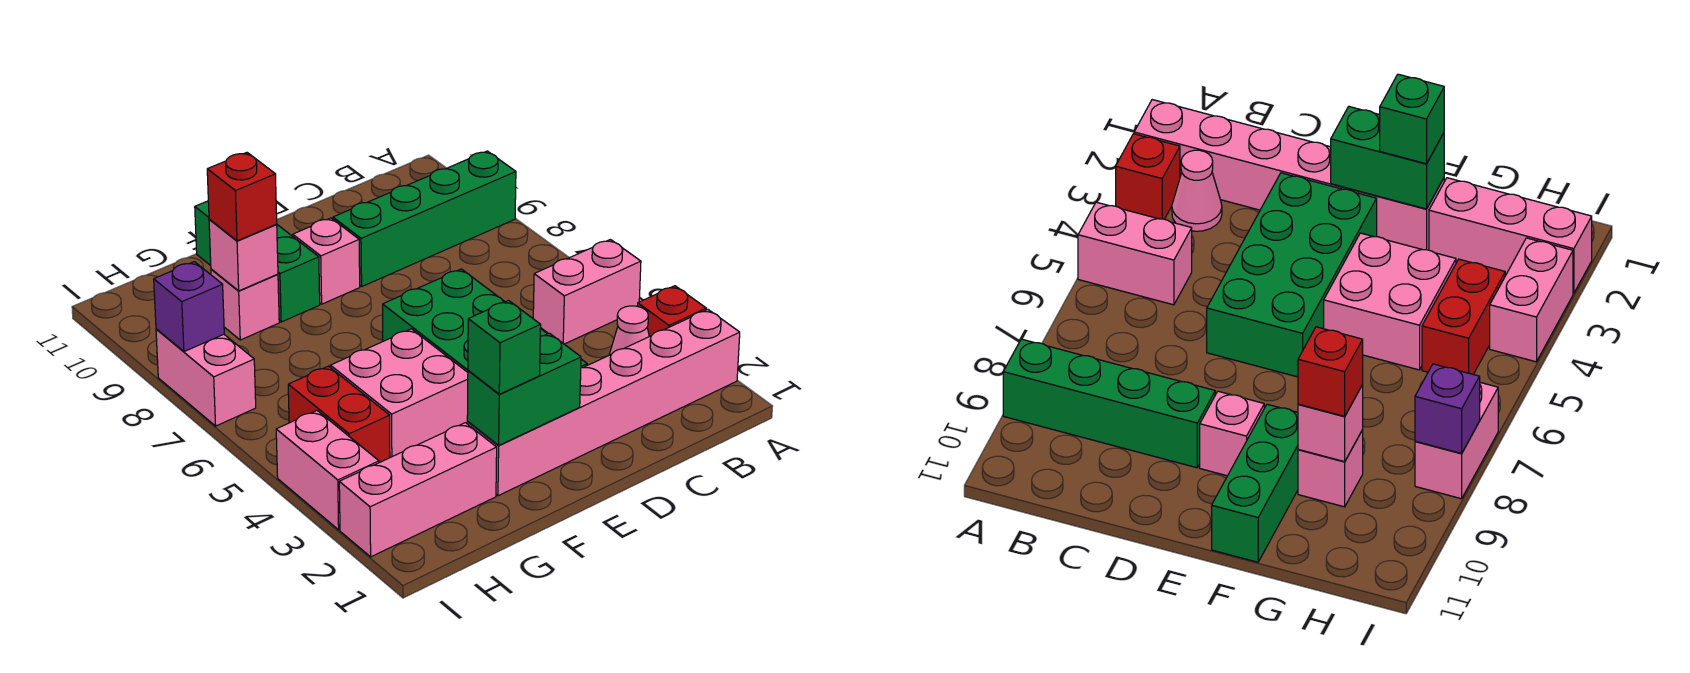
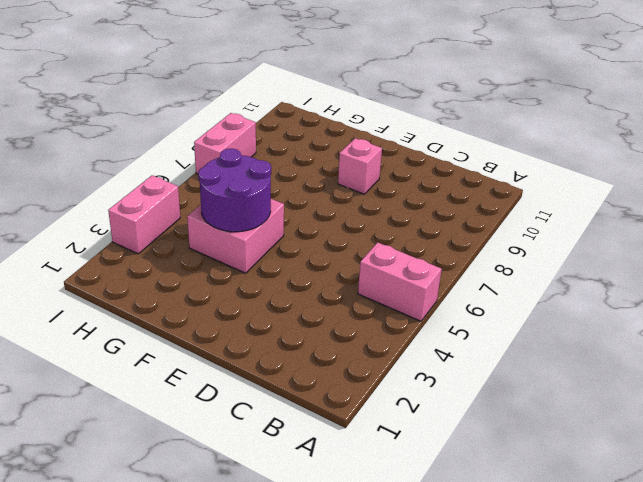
purple 2x2 round brick [198,149,271,232] -> none
none -> pink 1x6 brick [467,309,740,496]
none -> red 1x1 brick [638,286,706,336]
none -> green 1x4 brick [333,151,516,286]

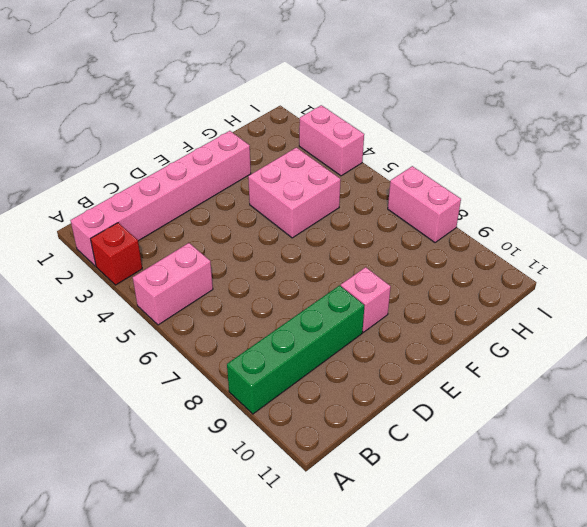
none -> pink 1x1 cone [609,306,649,355]
none -> green 2x4 brick [383,269,587,372]
none -> green 1x3 brick [195,201,320,322]

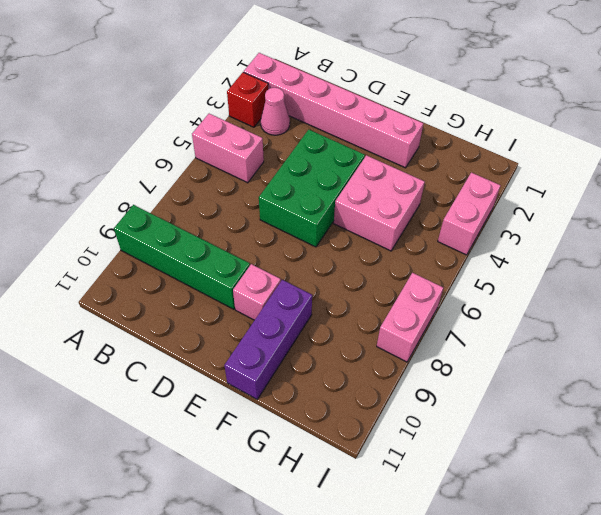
green 2x3 brick [259,130,365,247] -> green 2x4 brick [383,269,587,372]
purple 1x3 brick [224,280,312,399] -> green 1x3 brick [195,201,320,322]
none -> pink 1x3 brick [339,423,497,557]
none -> pink 1x1 brick [211,269,279,340]
none -> red 1x2 brick [288,366,390,463]

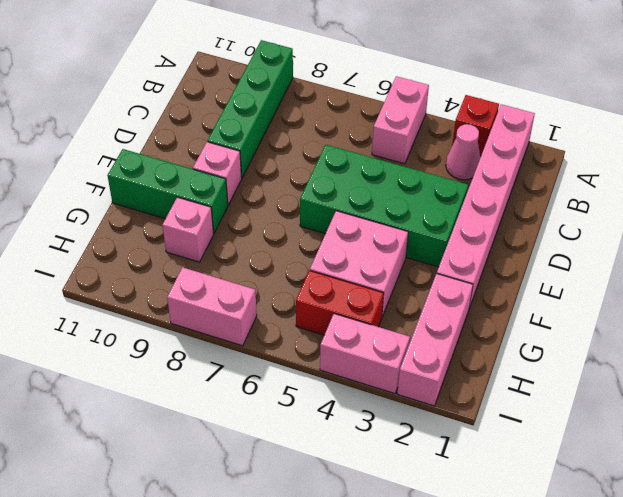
none -> green 1x2 brick [467,333,581,446]
none -> pink 1x1 brick [209,220,278,291]
none -> purple 1x1 brick [154,262,224,352]

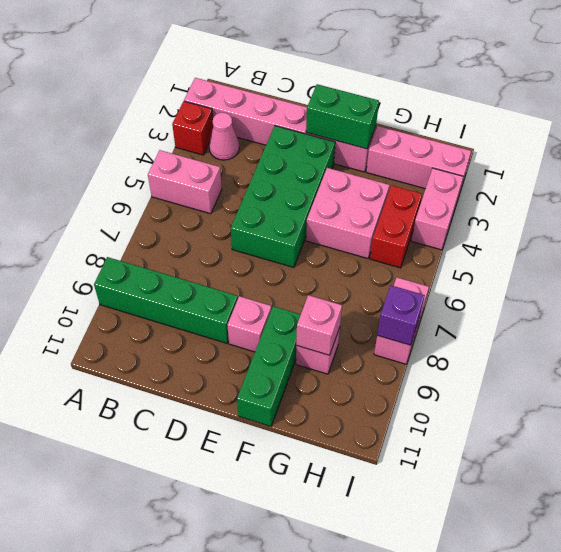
none -> green 1x1 brick [468,301,541,394]
none -> red 1x1 brick [207,153,277,241]

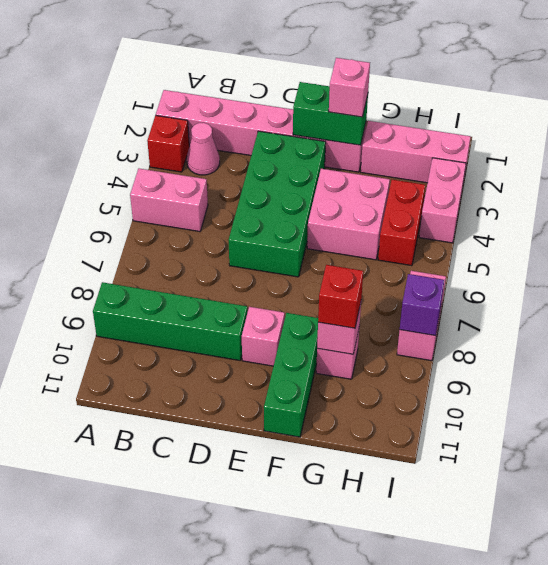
pink 1x1 brick [329,58,370,117] -> green 1x1 brick [468,301,541,394]

